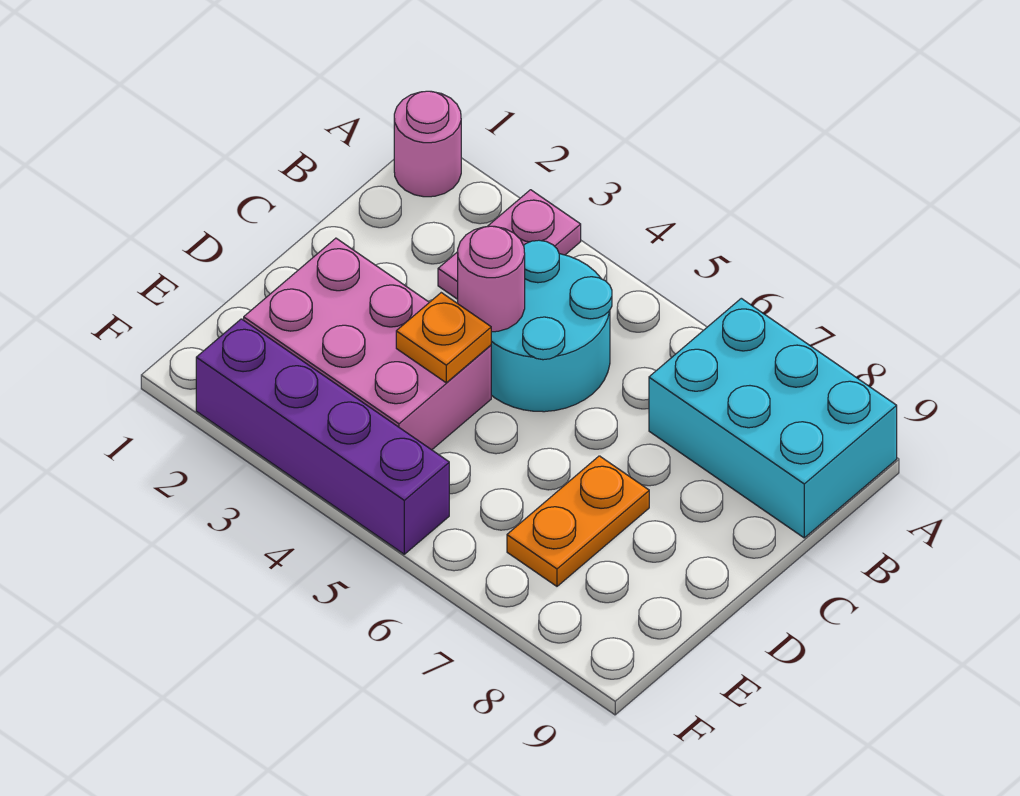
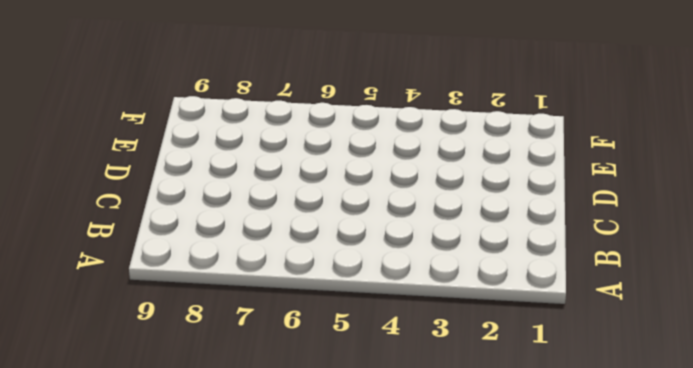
none -> pink 1x1 round brick [394,91,461,197]
none -> pink 1x2 plate [438,190,581,299]

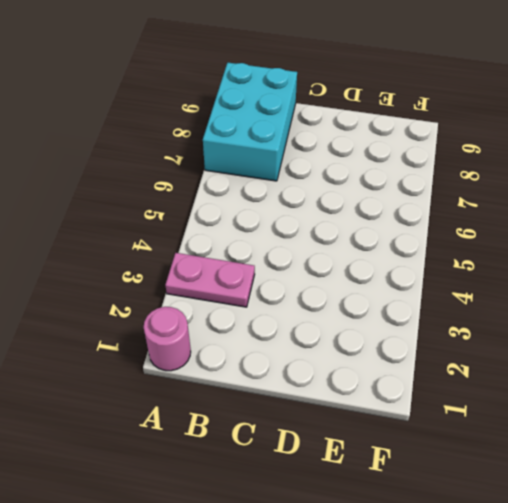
none -> cyan 2x2 round brick [491,240,612,412]
none -> pink 2x3 brick [244,238,491,450]

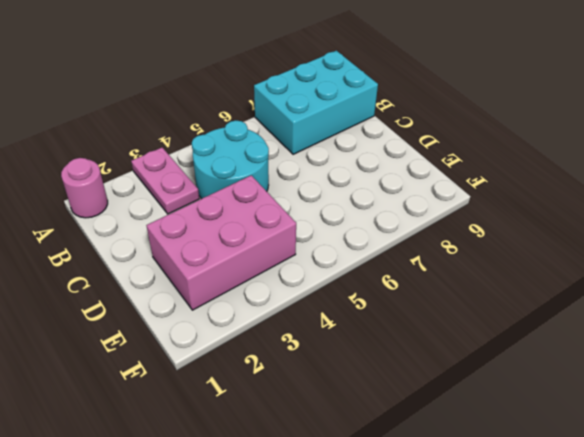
none -> orange 1x2 plate [507,456,649,586]
none -> purple 1x4 brick [196,319,449,554]

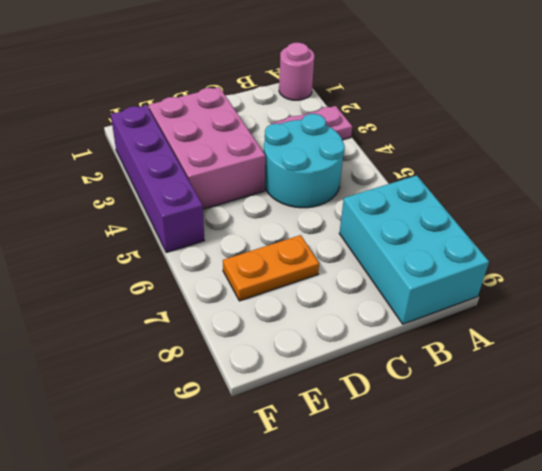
none -> pink 1x1 round brick [458,226,525,332]
none -> orange 1x1 plate [396,293,491,383]

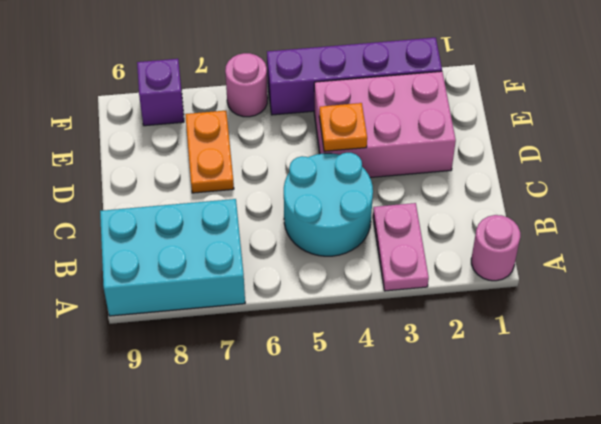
pink 1x1 round brick [225,53,268,117] -> pink 1x1 round brick moved to [458,226,525,332]
purple 1x1 brick [137,59,184,126] -> none

